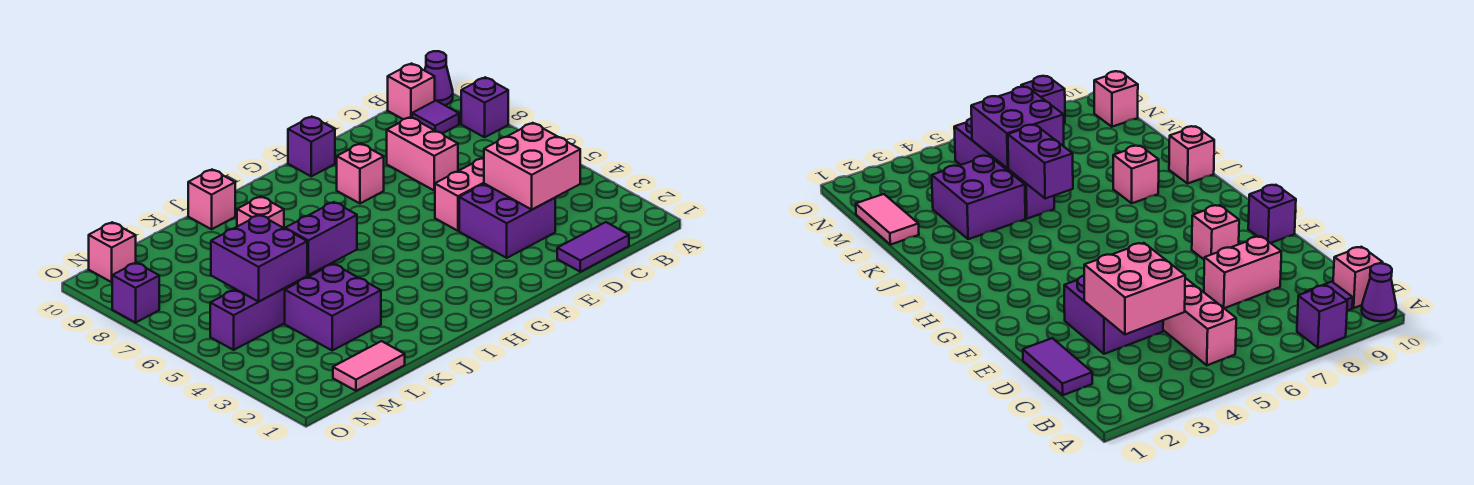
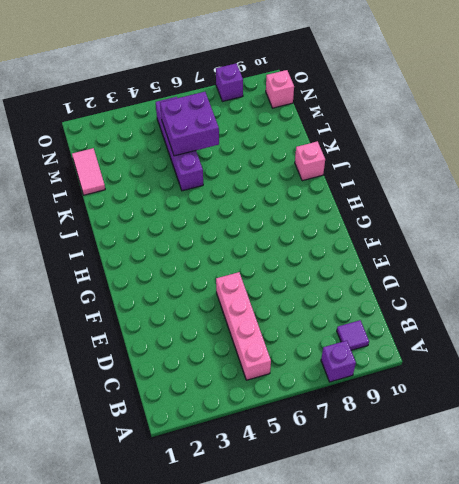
none -> purple 1x1 cone [425,51,453,105]
none -> pink 1x1 brick [388,64,435,119]
none -> purple 1x2 tile [557,222,629,272]

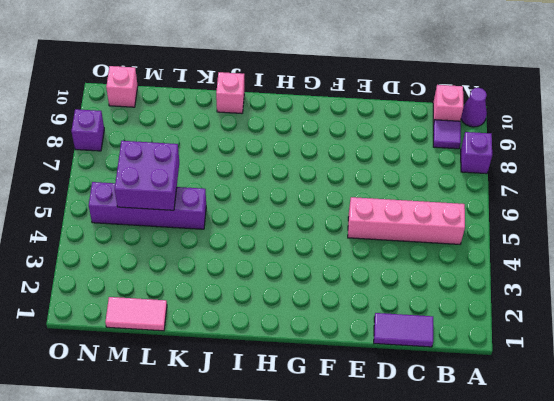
none -> purple 2x2 brick [459,184,555,258]
none -> pink 1x2 brick [387,117,458,190]
none -> pink 1x1 brick [337,144,384,203]

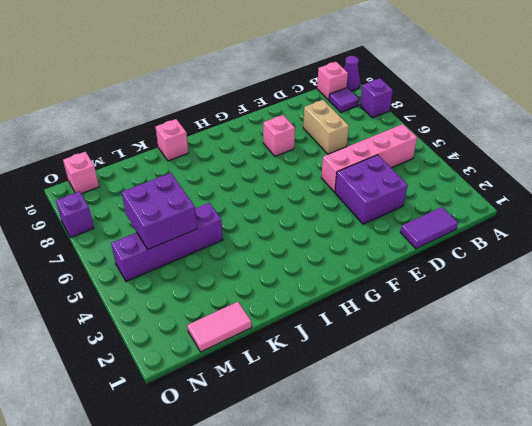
tan 1x2 brick [303,100,349,154] -> pink 1x2 brick [387,117,458,190]
none -> purple 1x1 brick [288,117,335,176]
none -> pink 1x1 brick [237,197,284,228]
none -> purple 2x2 brick [285,264,381,350]

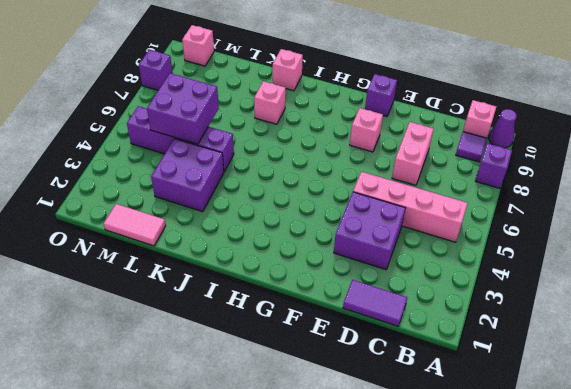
none -> pink 2x2 brick [484,123,580,210]
none -> purple 1x2 brick [285,202,357,275]

